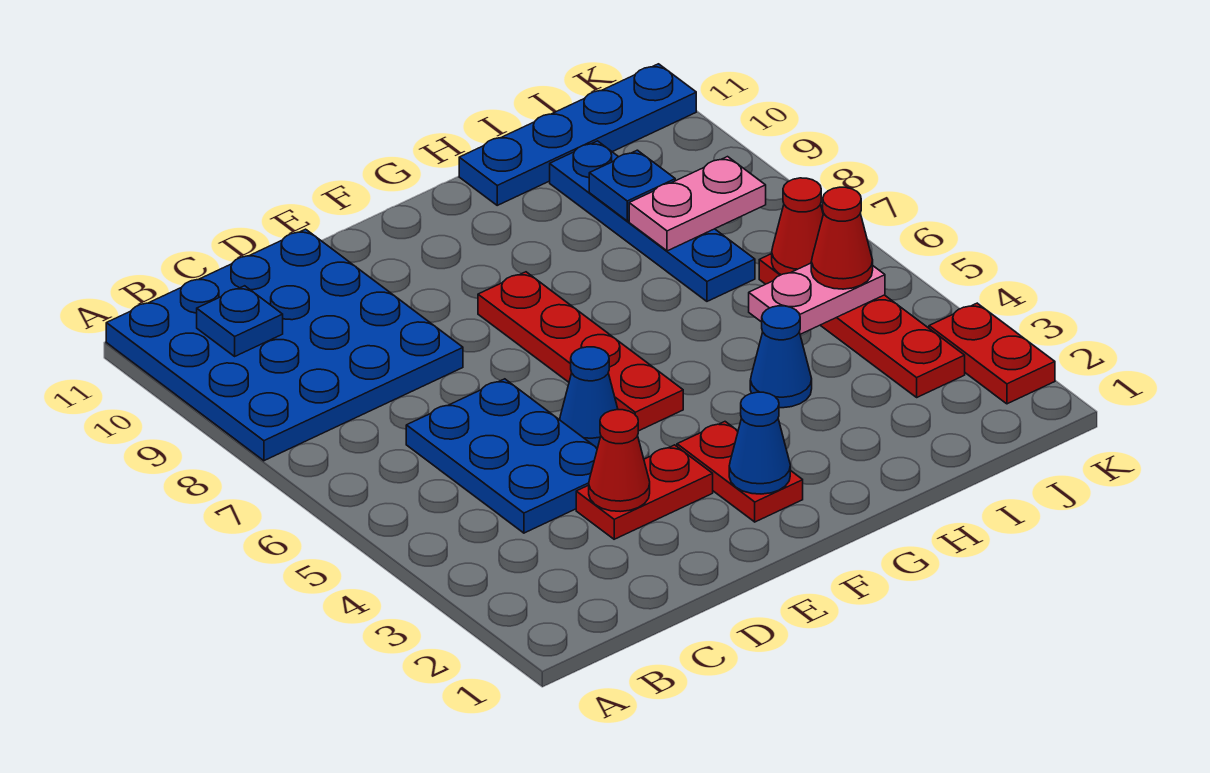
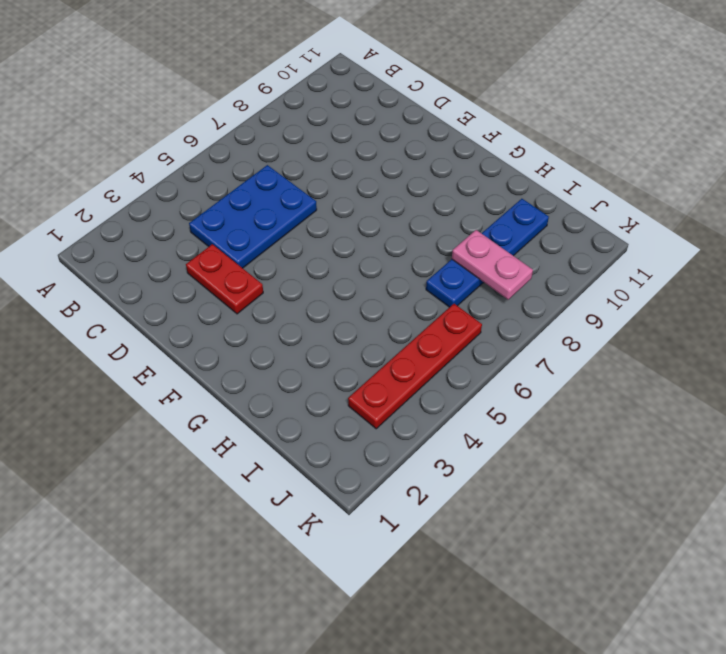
none -> blue 4x4 plate [106,229,463,461]
none -> blue 1x1 cone [560,347,618,448]
none -> red 1x2 plate [677,422,803,522]

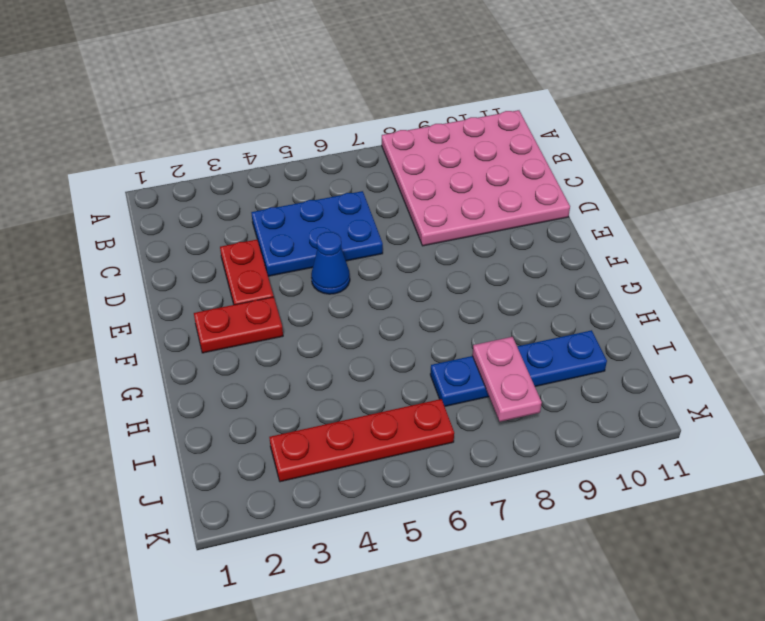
pink 4x4 plate [382,110,570,246] -> blue 4x4 plate [106,229,463,461]
none -> red 1x4 plate [478,272,683,431]
none -> blue 1x1 cone [750,306,812,408]
none -> blue 1x4 plate [459,64,696,205]

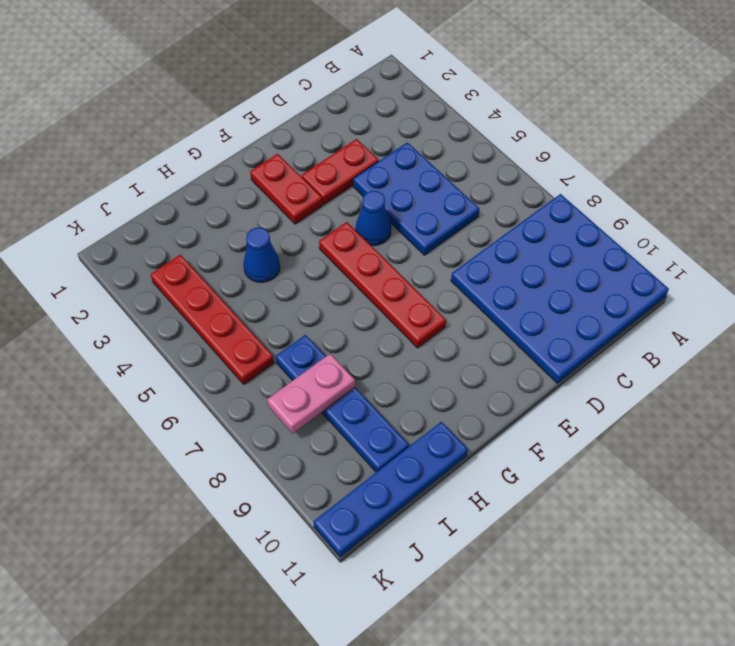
none -> red 1x2 plate [929,303,1055,404]
none -> blue 1x1 plate [197,286,283,356]
none -> red 1x1 cone [589,410,650,512]

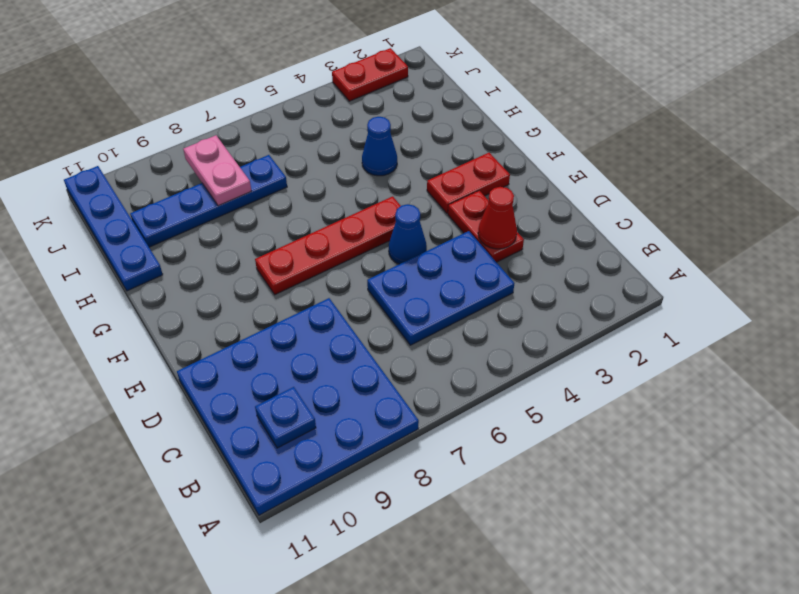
none -> red 1x4 plate [759,254,965,397]
none -> blue 1x1 cone [729,392,790,494]
none -> pink 1x2 plate [749,263,885,334]

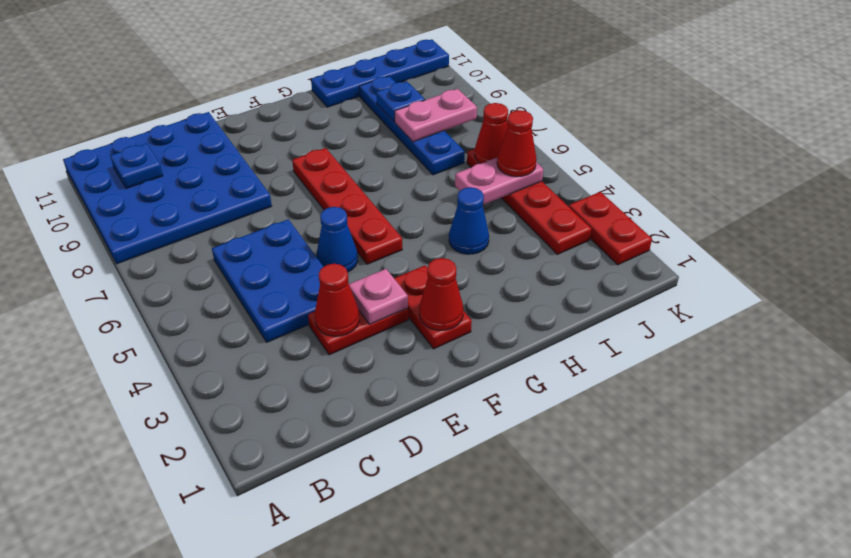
pink 1x1 plate [349,269,408,324] -> none
red 1x1 cone [419,258,463,330] -> blue 1x1 cone [729,392,790,494]

